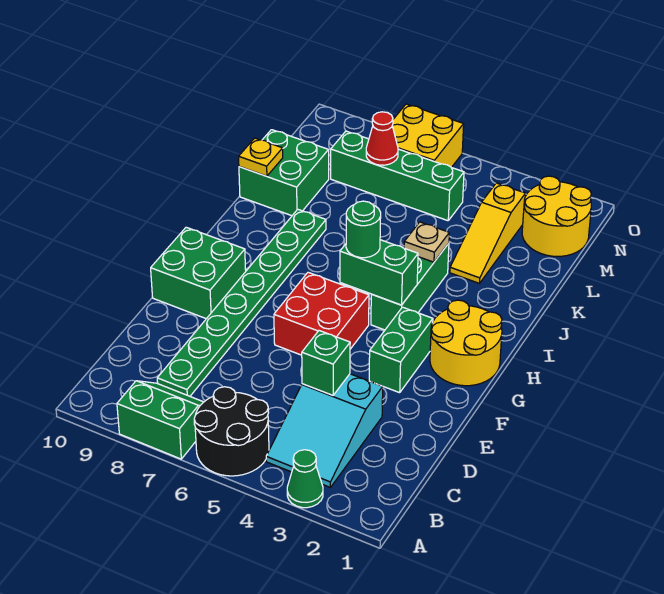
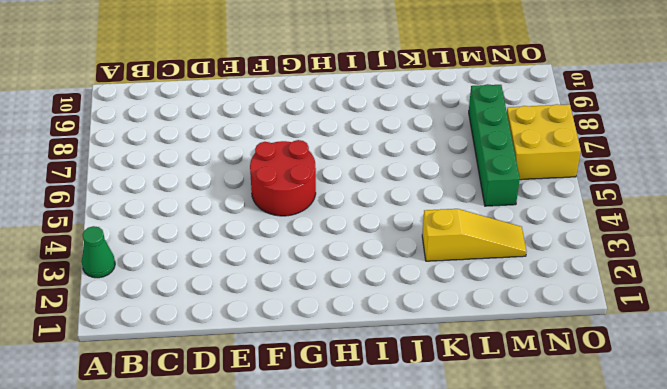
red 2x2 round brick [250,140,316,216] -> red 2x2 brick [274,272,369,355]
yellow 1x3 slope [422,209,527,261] -> yellow 1x3 slope turned to [450,183,526,283]
none -> black 2x2 round brick [194,387,269,476]
none -> green 2x2 slope [117,381,203,459]
none -> cyan 2x3 slope [266,374,383,487]

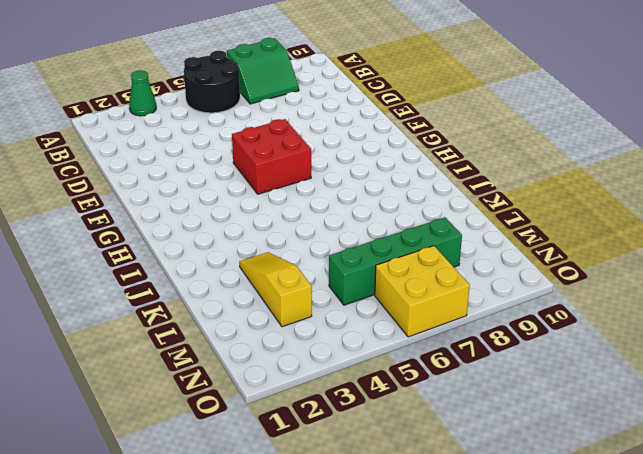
none -> cyan 2x3 slope [266,374,383,487]
none -> green 1x8 plate [157,209,326,396]
none -> green 1x2 brick [369,307,433,393]

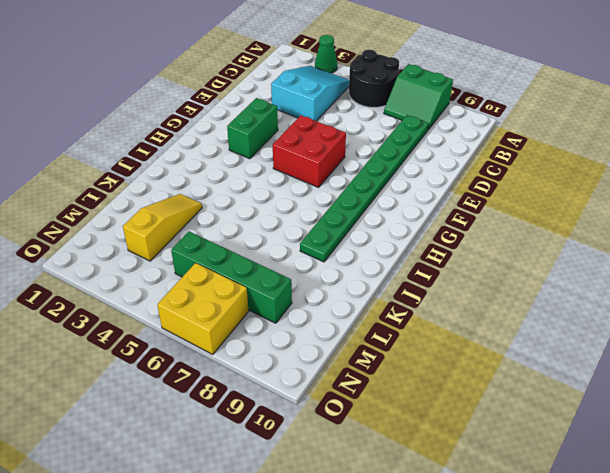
none -> green 2x2 brick [151,227,246,319]
none -> yellow 2x2 round brick [430,300,502,386]
none -> green 1x3 brick [371,243,449,330]

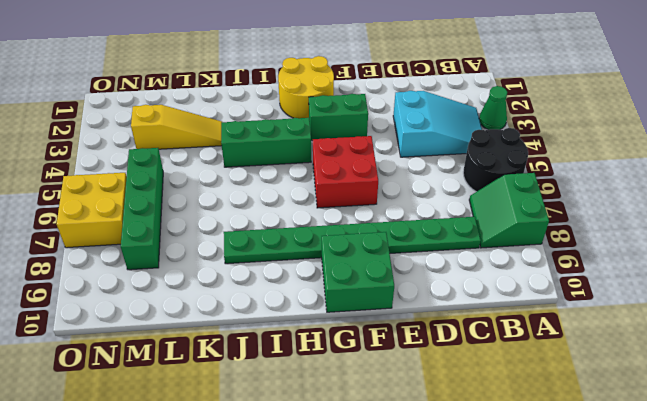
none -> green 2x2 brick [239,130,329,216]
none -> yellow 2x2 round brick [522,176,591,256]
none -> green 1x1 brick [302,331,350,395]

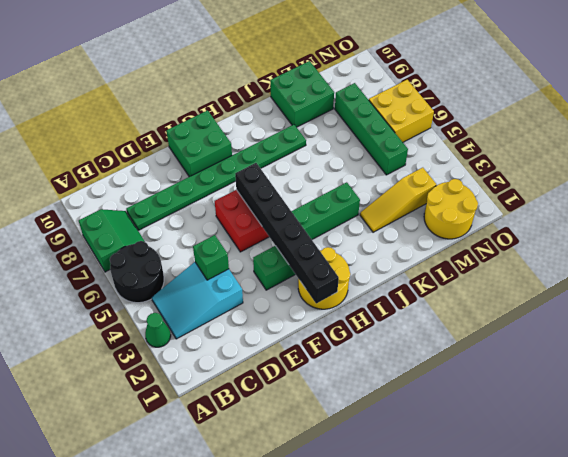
black 1x6 brick [235,163,339,304] -> none
none -> green 1x2 brick [340,240,418,305]
none -> tan 1x1 plate [404,222,449,262]
none -> yellow 1x1 plate [239,138,283,176]

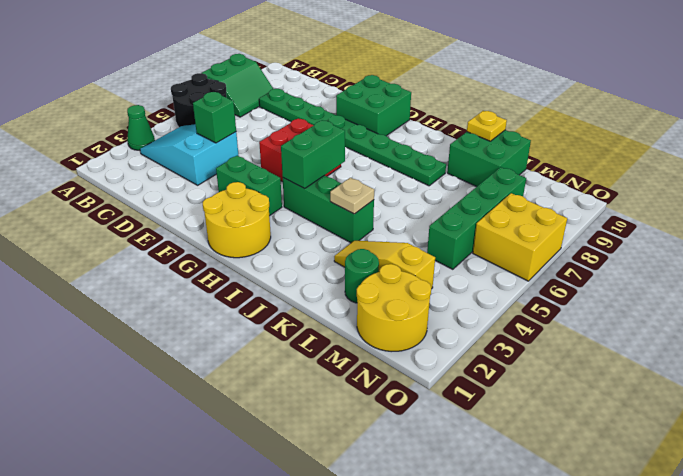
green 1x1 round brick [345,249,379,303] -> green 1x1 round brick moved to [346,201,381,258]
none -> red 1x1 cone [366,112,398,165]

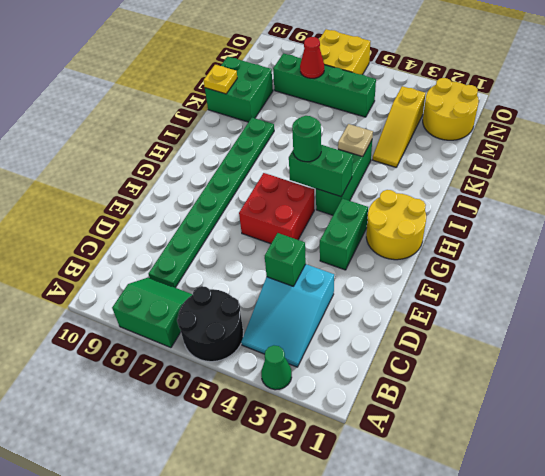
none -> green 2x2 brick [151,227,246,319]

